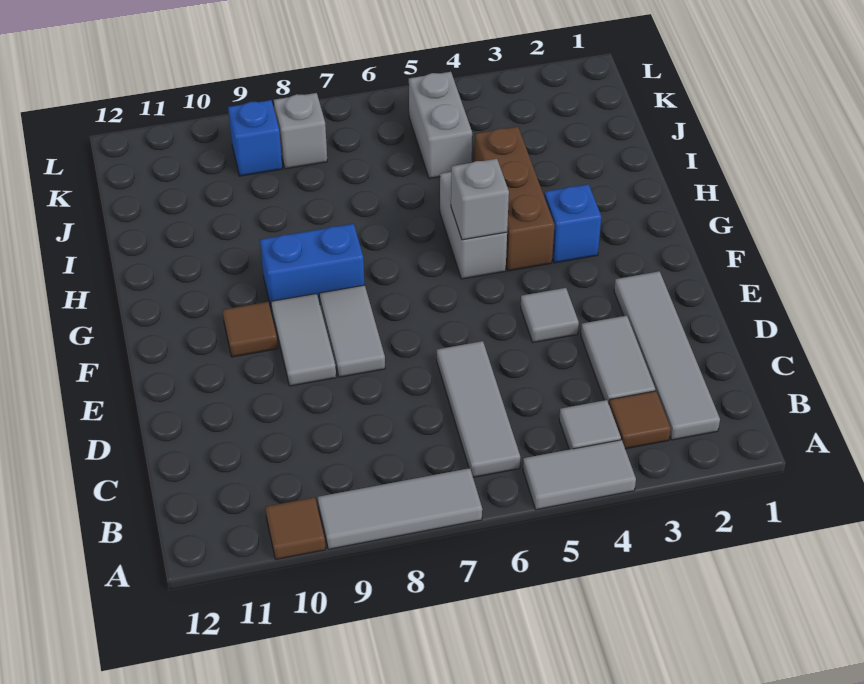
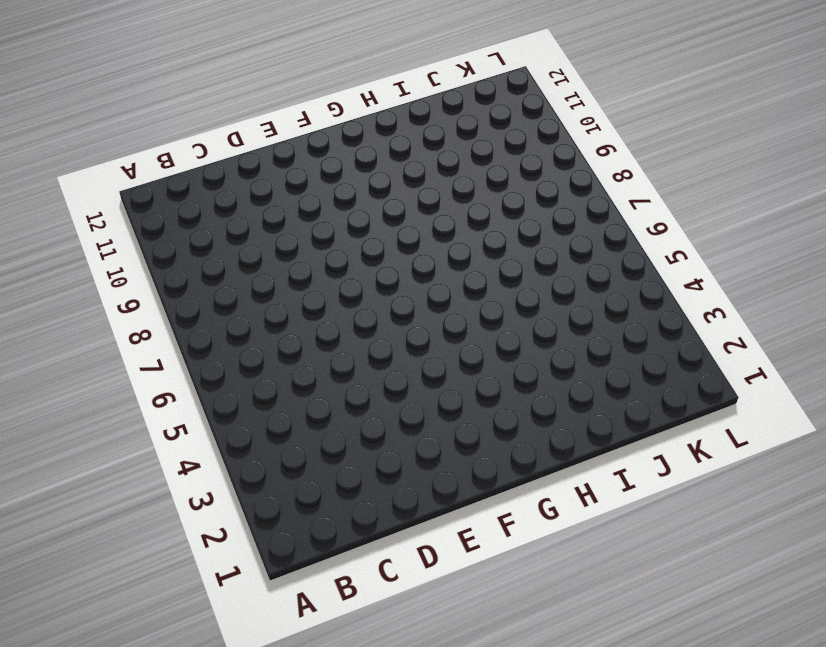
none -> grey 1x2 tile [523,440,636,510]
none -> grey 1x3 tile [318,468,482,549]
none -> brown 1x1 tile [265,497,326,559]

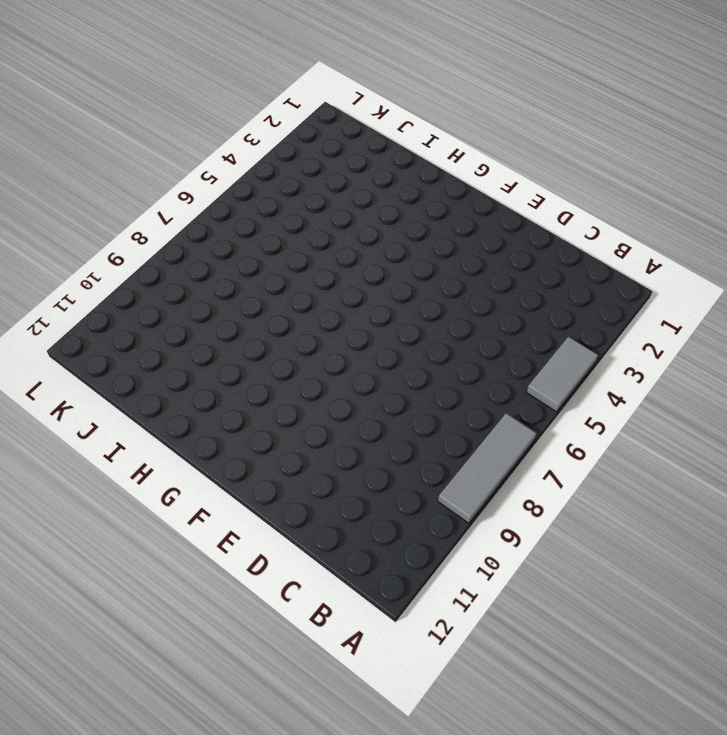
none -> brown 1x1 tile [265,497,326,559]
none -> grey 1x4 tile [614,271,720,440]
none -> brown 1x1 tile [609,391,671,449]

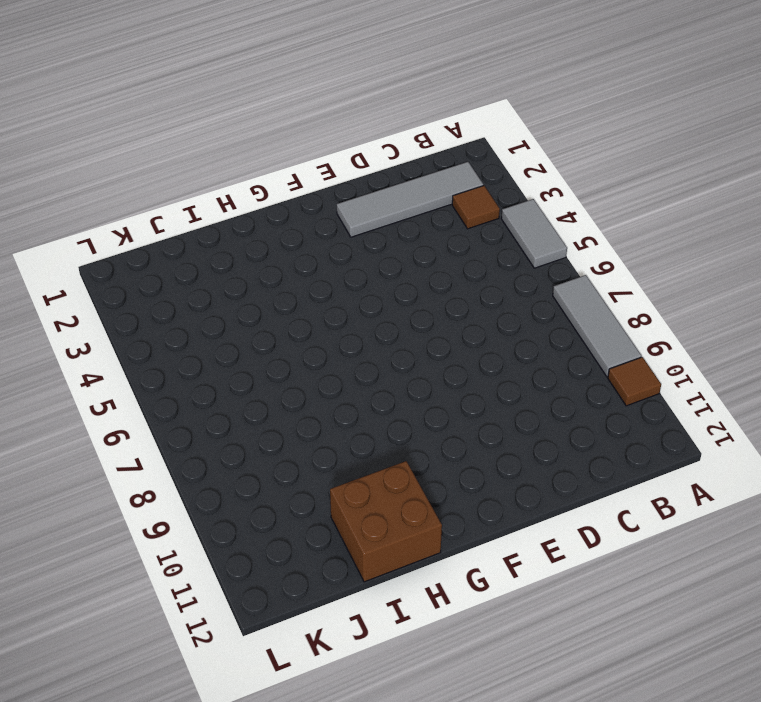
brown 2x2 brick [330,461,442,582] -> none
none -> grey 1x1 tile [559,400,621,450]
none -> grey 1x3 tile [437,341,520,477]
none -> grey 1x2 tile [581,316,655,403]

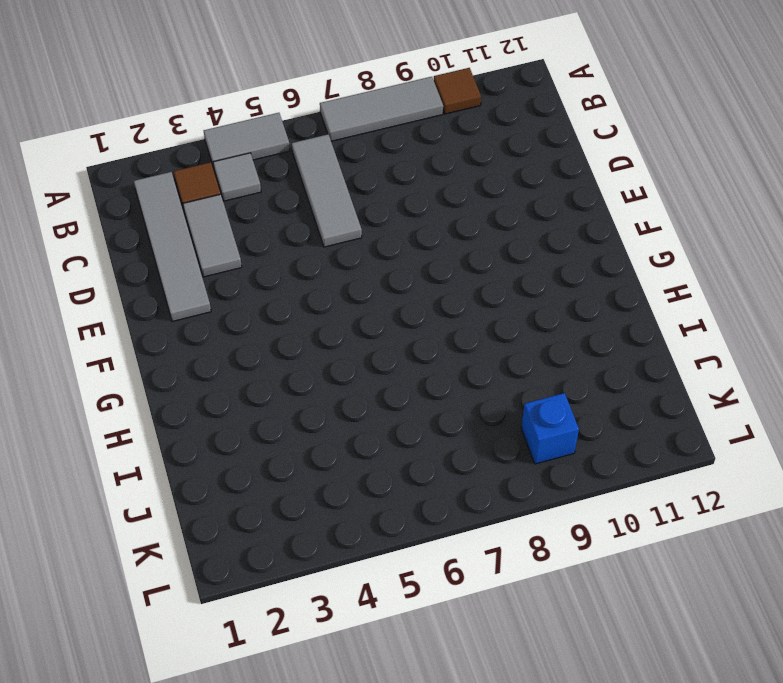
none -> grey 1x1 tile [521,288,579,342]
none -> grey 1x2 tile [319,285,385,377]
none -> grey 1x2 tile [271,293,336,386]

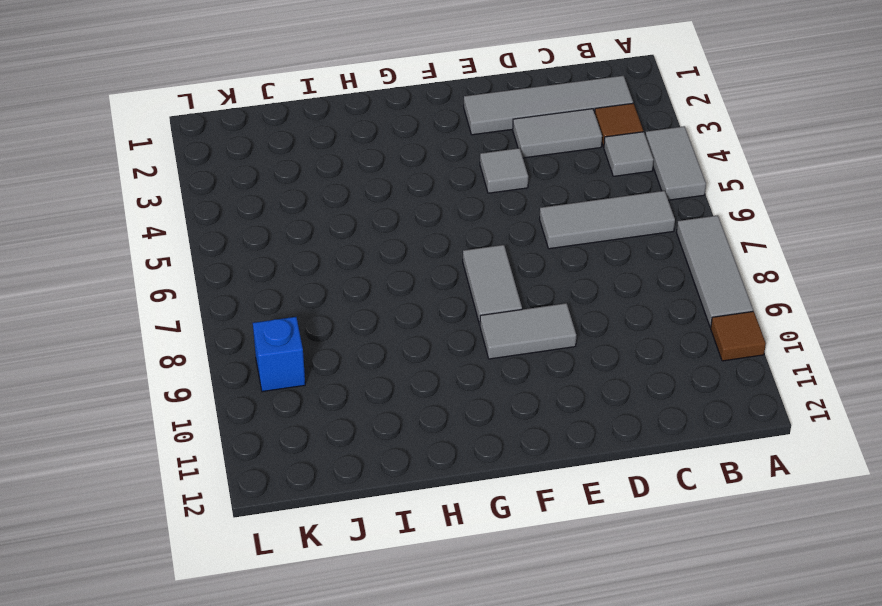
grey 1x2 tile [463,245,522,325] -> grey 1x2 tile turned to [319,285,385,377]
none -> brown 1x1 tile [222,302,278,357]
none -> blue 1x1 brick [544,184,601,263]
none -> brown 1x3 brick [474,127,554,271]

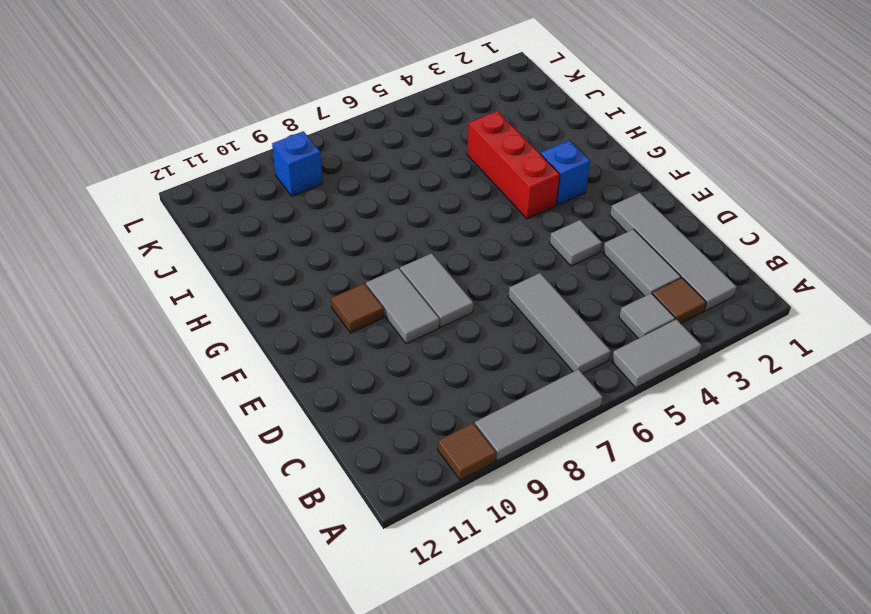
red 1x3 brick [467,111,560,219] -> brown 1x3 brick [474,127,554,271]
none -> grey 1x2 brick [440,172,507,279]
none -> blue 1x2 brick [260,224,364,311]
none -> grey 1x2 brick [409,72,472,179]

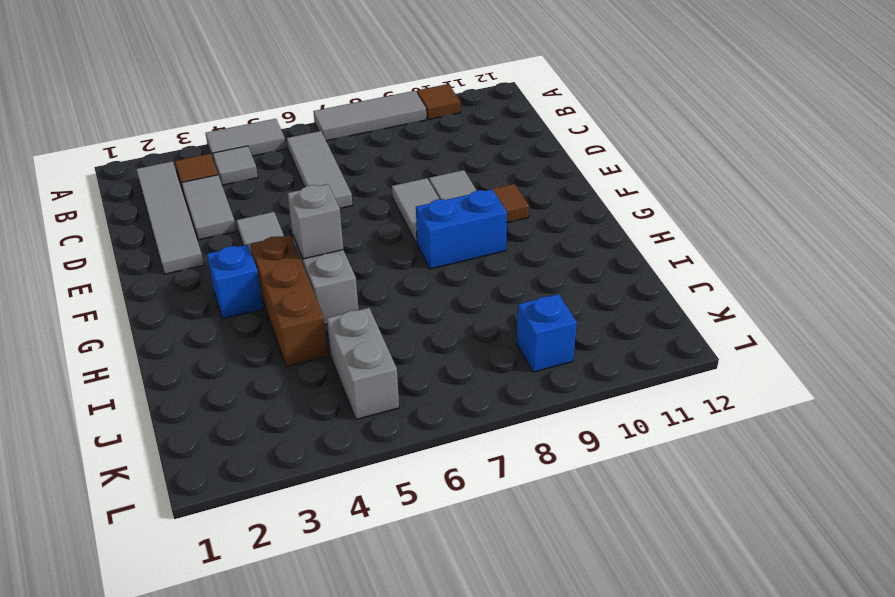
none -> grey 1x1 brick [274,93,327,169]

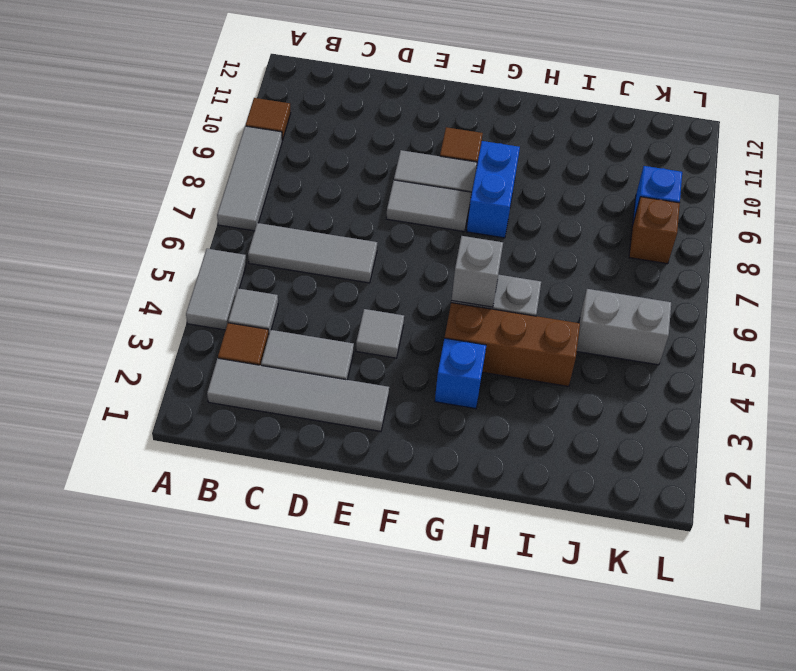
brown 1x1 brick [629,197,680,264] -> grey 1x1 brick [274,93,327,169]

